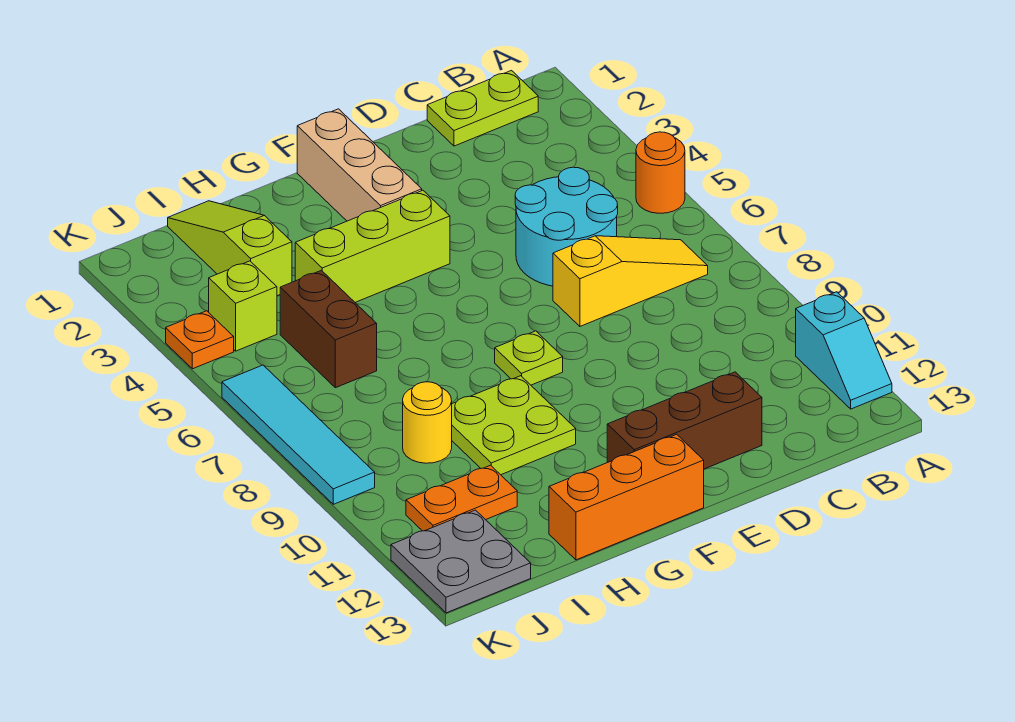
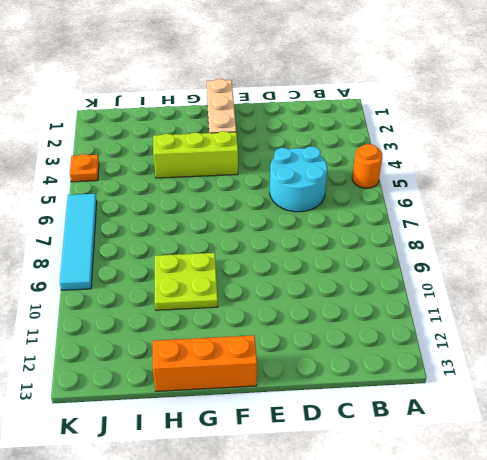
none -> cyan 1x2 slope [796,292,892,409]
none -> lime 1x2 plate [427,71,538,146]
none -> yellow 1x3 slope [553,236,708,326]

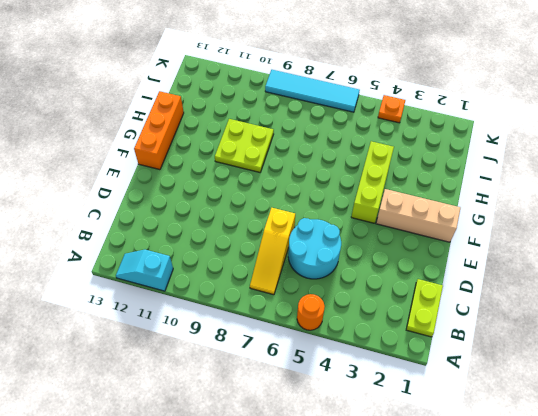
none -> brown 1x3 brick [607,372,762,469]
none -> lime 1x1 plate [495,331,563,385]
none -> lime 1x3 slope [168,201,292,296]

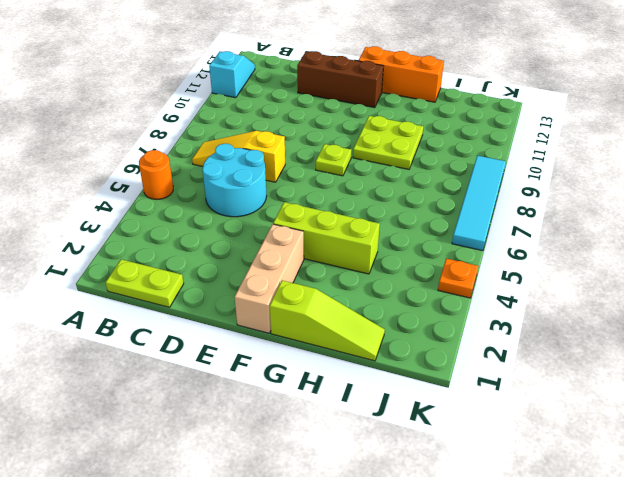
lime 1x3 slope [270,280,385,361] -> lime 1x3 slope turned to [168,201,292,296]
none -> brown 1x2 brick [280,270,377,388]
none -> yellow 1x1 round brick [403,382,452,463]
none -> orange 1x2 plate [406,465,517,531]

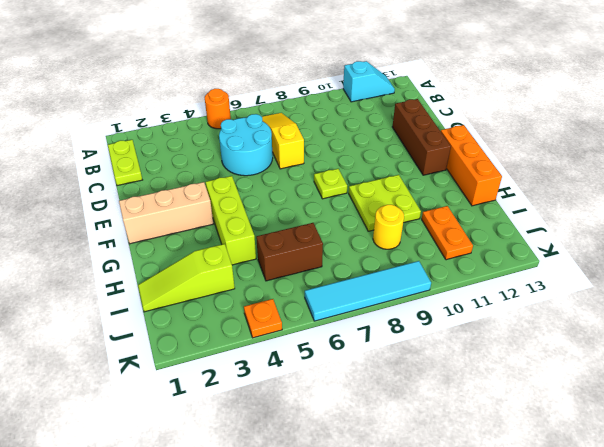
none -> lime 1x1 brick [209,261,277,351]
none -> grey 2x2 plate [391,510,531,613]

